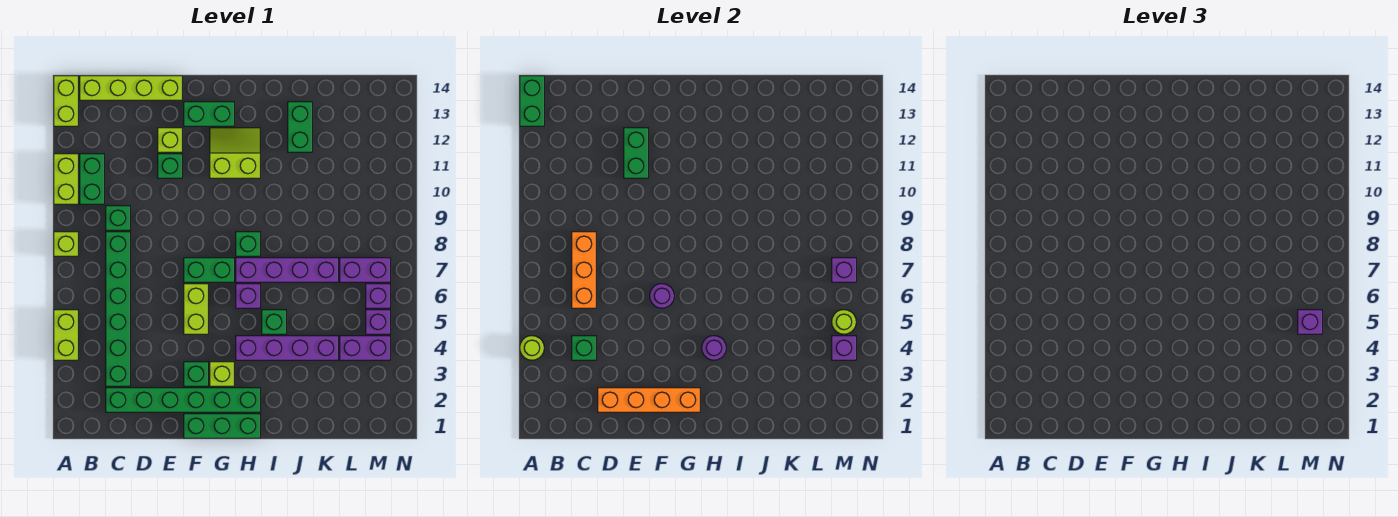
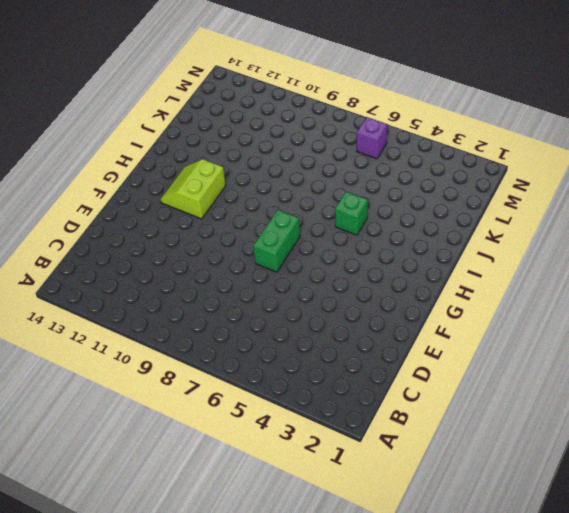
none -> lime 1x2 brick [54,310,78,360]
none -> lime 1x1 brick [54,232,78,256]
none -> lime 1x2 brick [54,154,78,204]
none -> lime 1x2 brick [54,76,78,126]

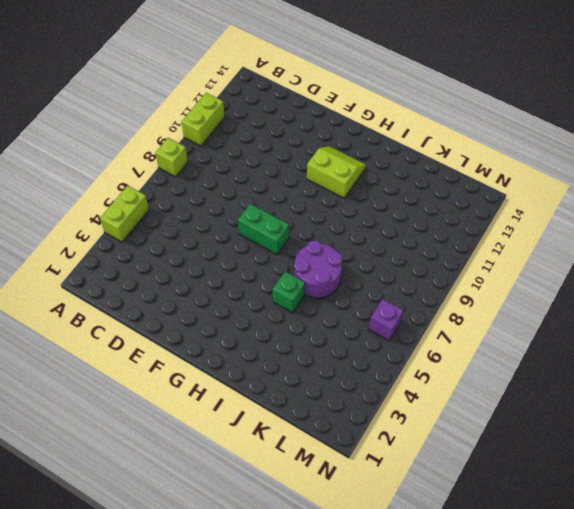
purple 2x2 round brick [294,240,342,298] -> purple 1x4 brick [236,258,338,282]
none -> lime 1x2 brick [54,76,78,126]
none -> green 1x2 brick [80,154,104,204]
none -> lime 1x4 brick [80,76,182,100]
none -> green 1x6 brick [106,388,260,412]

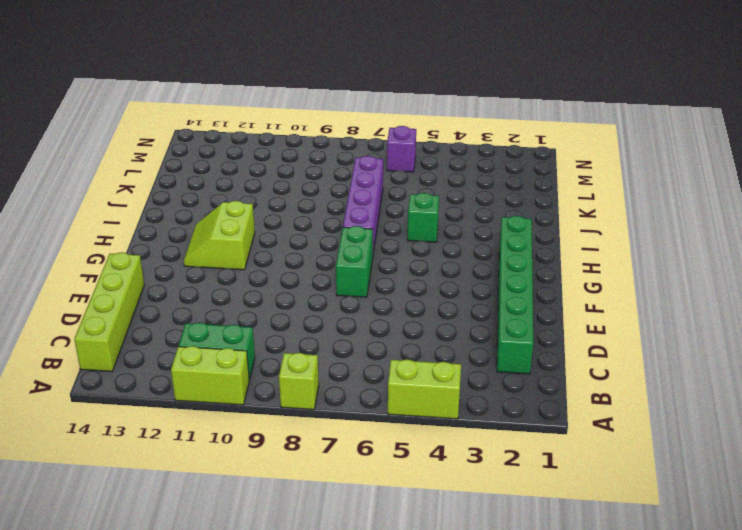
none -> lime 1x2 brick [54,76,78,126]
none -> green 1x6 brick [106,232,130,386]
none -> green 1x1 brick [106,206,130,230]
none -> green 1x1 brick [158,154,182,178]

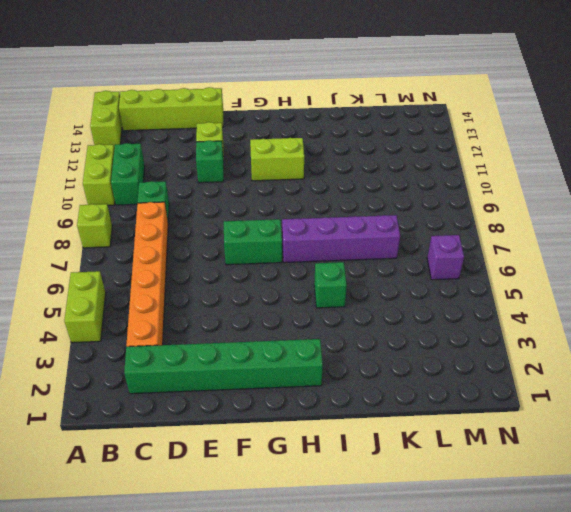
orange 1x6 brick [126,202,168,347] -> green 1x6 brick [106,232,130,386]
none -> green 1x3 brick [184,414,260,438]
none -> green 1x1 brick [184,362,208,386]
none -> lime 1x2 brick [184,284,208,334]
none -> green 1x2 brick [184,102,234,126]

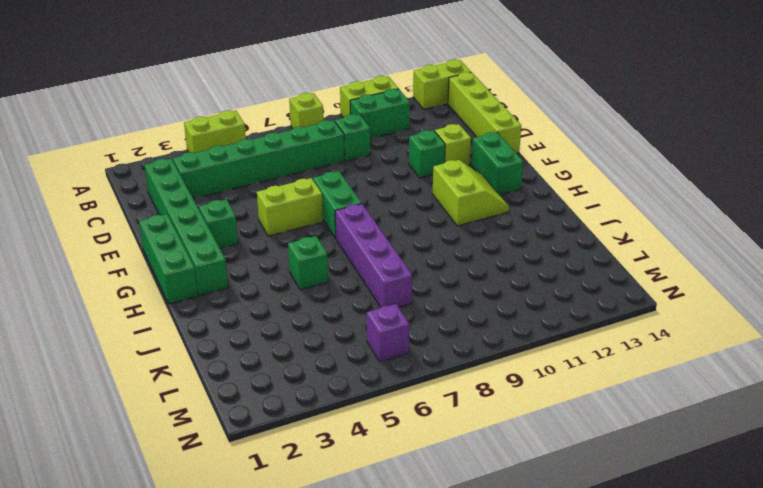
none -> lime 1x1 brick [210,362,234,386]
none -> purple 1x4 brick [236,336,338,360]
none -> purple 1x1 brick [236,284,260,308]
none -> green 1x1 brick [236,232,260,256]

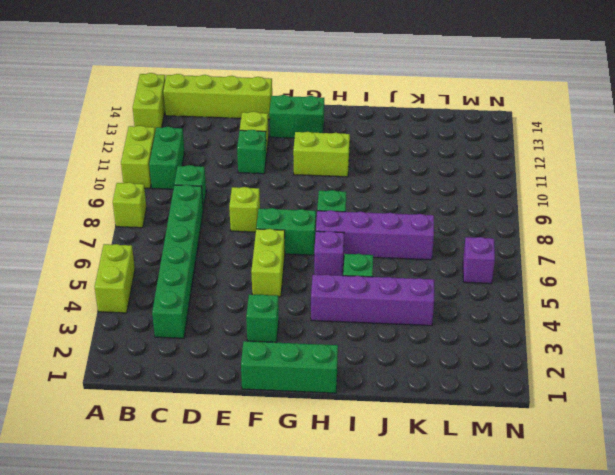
lime 1x1 brick [229,187,260,232] -> lime 1x1 brick moved to [210,362,234,386]
none -> green 1x6 brick [106,388,260,412]
none -> green 1x2 brick [288,102,312,152]
none -> purple 1x2 brick [340,336,390,360]
none -> purple 1x2 brick [340,258,390,282]

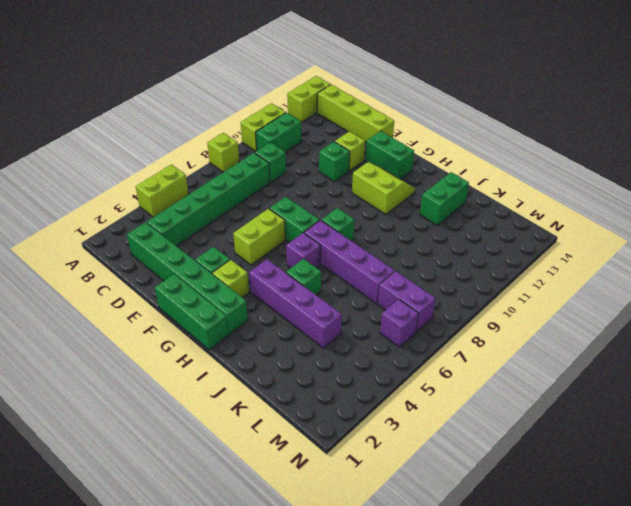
none -> purple 1x2 brick [340,336,390,360]
none -> purple 1x1 brick [366,310,390,334]
none -> lime 1x1 round brick [520,336,544,360]
none -> green 1x2 brick [520,76,544,126]

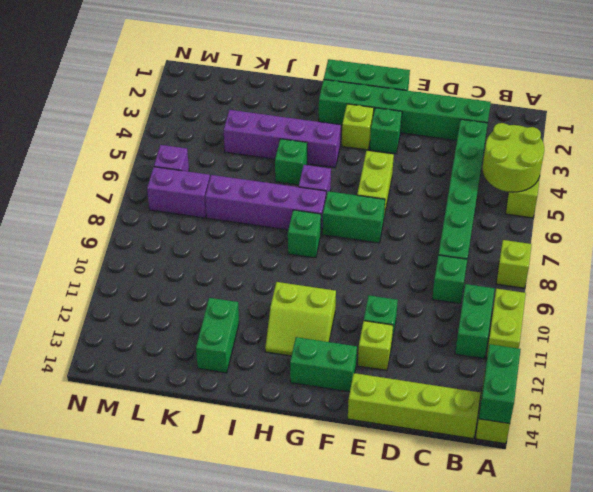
lime 2x2 round brick [483,123,544,192] -> lime 1x1 round brick [520,336,544,360]
none -> purple 1x2 brick [340,336,390,360]
none -> purple 1x1 brick [366,310,390,334]
none -> green 1x1 brick [572,336,596,360]
none -> orange 1x3 brick [572,232,596,308]

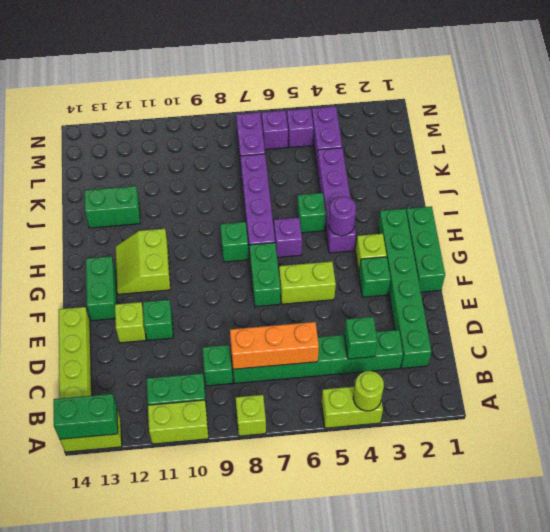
none -> orange 1x4 brick [598,388,700,412]
none -> green 1x2 brick [624,128,648,178]
none -> purple 1x1 round brick [650,284,674,308]
none -> purple 1x1 brick [832,336,856,360]

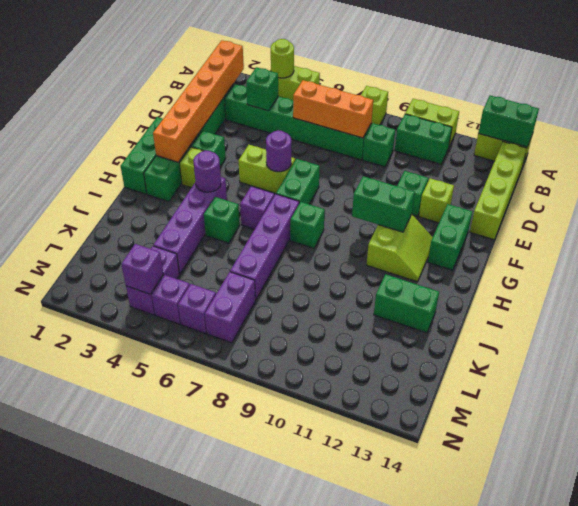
orange 1x6 brick [153,40,244,162] -> orange 1x4 brick [598,388,700,412]
green 1x2 brick [352,176,415,232] -> green 1x2 brick moved to [624,128,648,178]
none -> lime 1x1 round brick [832,310,856,334]
none -> purple 1x1 brick [832,258,856,282]
none -> purple 1x1 brick [1298,310,1322,334]

